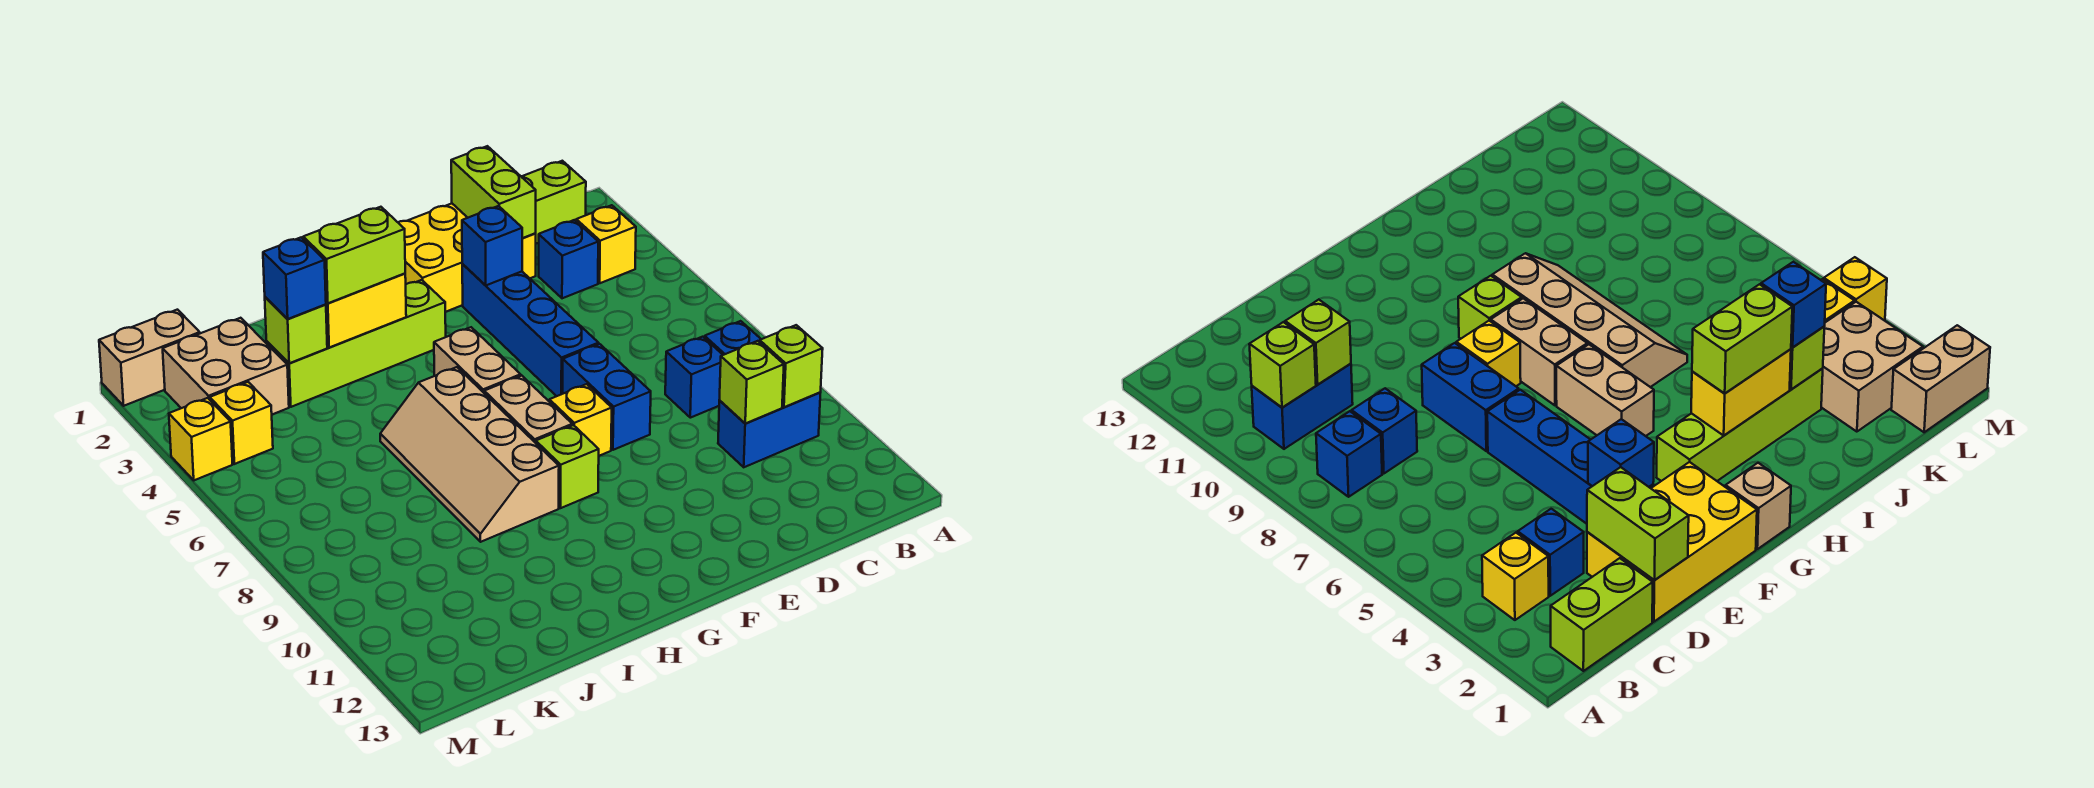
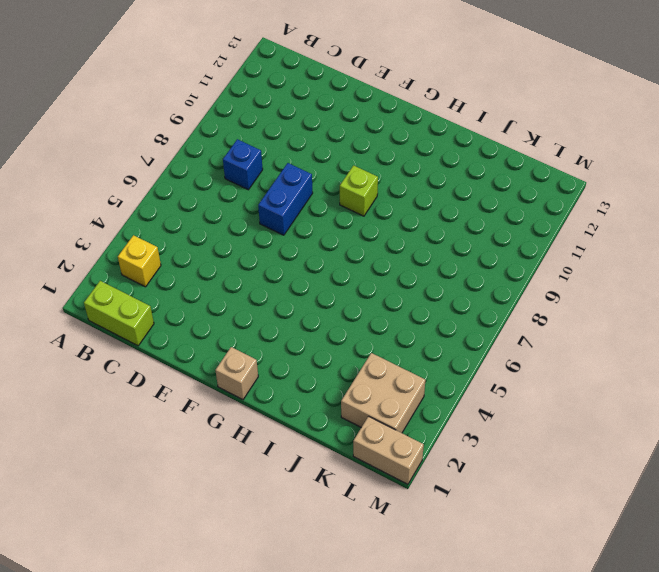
none -> blue 1x1 brick [705,321,761,355]
none -> blue 1x2 brick [718,393,820,467]
none -> blue 1x1 brick [539,220,598,298]

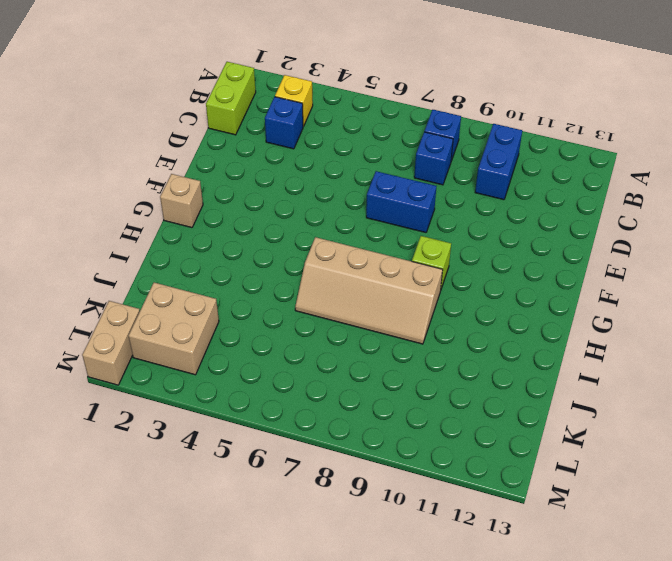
none -> yellow 2x3 brick [398,204,536,312]
none -> blue 1x4 brick [462,264,599,396]
none -> yellow 1x1 brick [549,384,612,456]

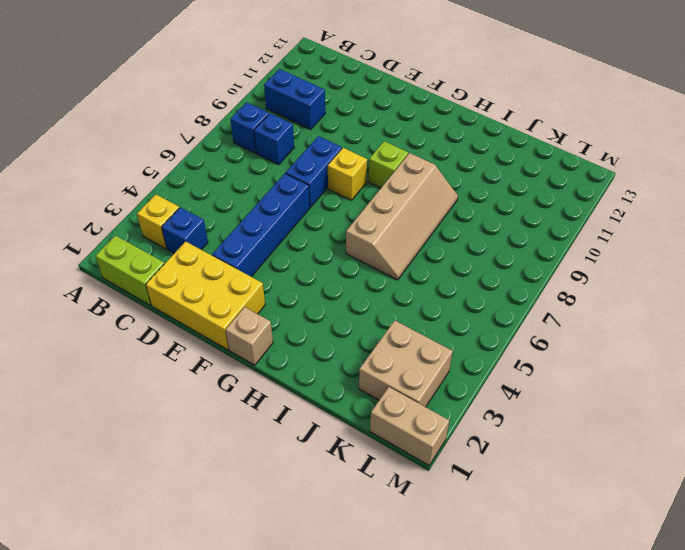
none -> lime 1x4 brick [266,280,446,407]
none -> tan 1x2 brick [434,327,521,393]
none -> tan 1x2 brick [484,376,572,443]

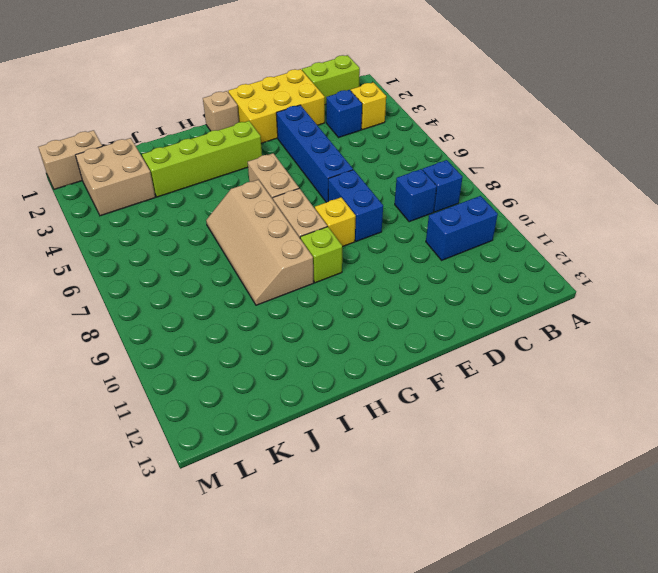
none -> yellow 1x1 brick [210,382,273,464]
none -> yellow 1x1 brick [169,398,233,480]
none -> lime 1x1 brick [760,325,823,407]

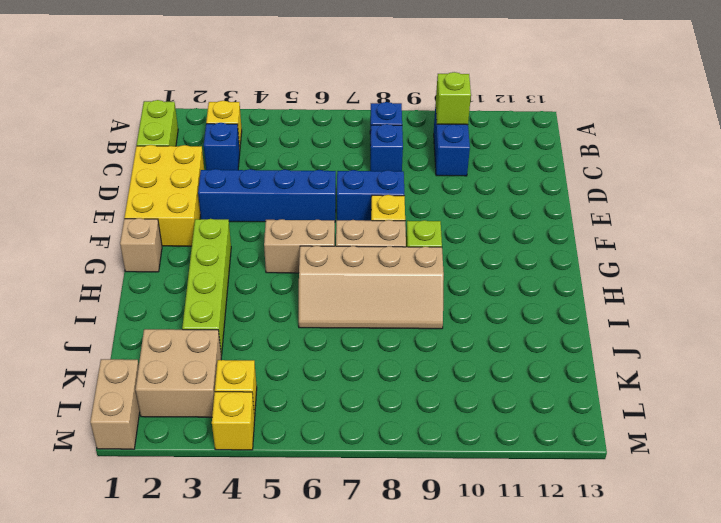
none -> lime 1x1 brick [719,341,784,423]
none -> lime 1x2 brick [451,146,536,238]
none -> blue 1x1 brick [462,206,522,285]

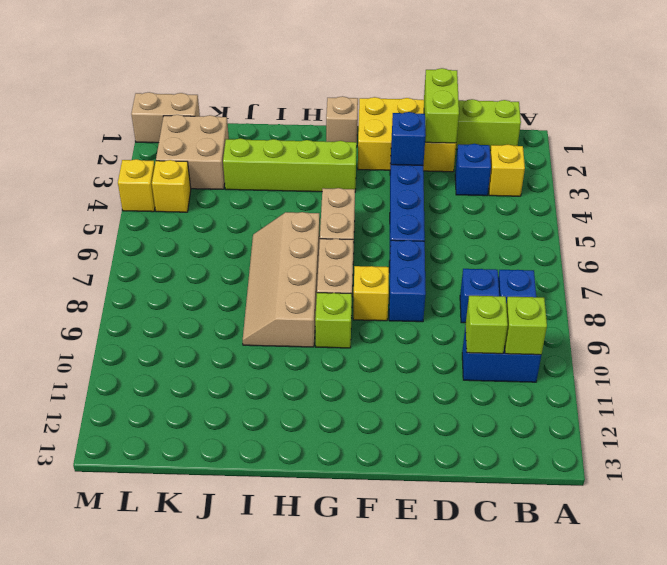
none -> yellow 1x2 brick [326,273,406,348]
none -> lime 1x1 brick [265,297,327,363]
none -> lime 1x2 brick [303,207,405,303]

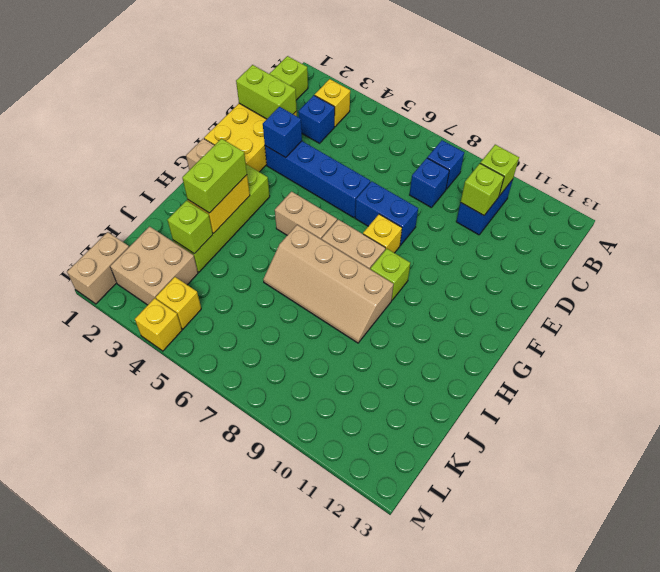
none -> blue 1x1 brick [263,237,326,319]

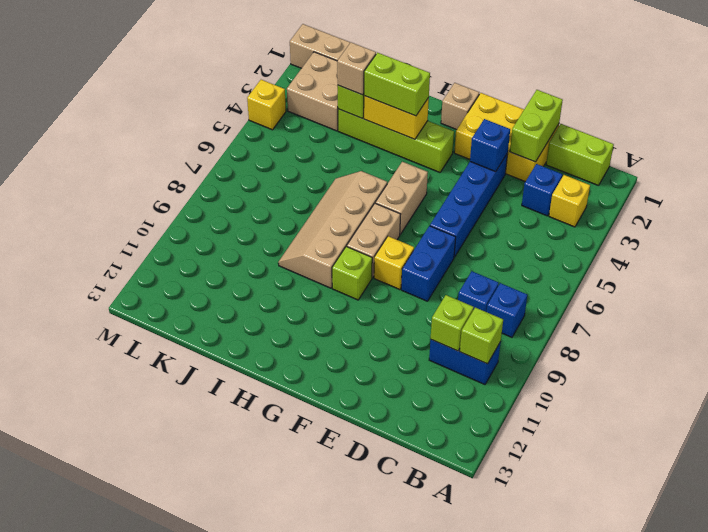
tan 1x1 brick [337,42,376,95] -> blue 1x1 brick [263,237,326,319]
none -> yellow 1x1 brick [210,382,273,464]

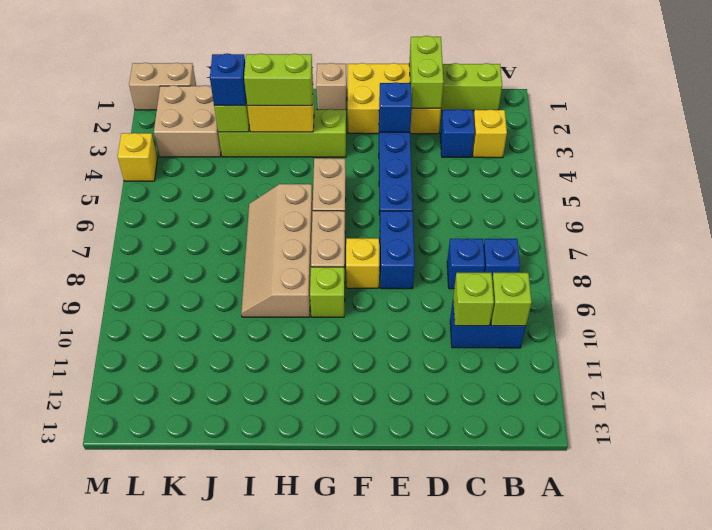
none -> yellow 1x1 brick [210,382,273,464]

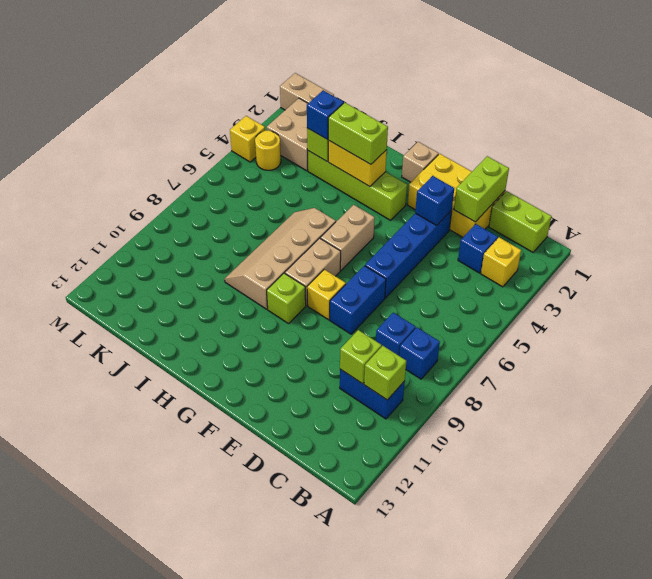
yellow 1x1 round brick [255,130,281,170] -> yellow 1x1 brick [210,382,273,464]

